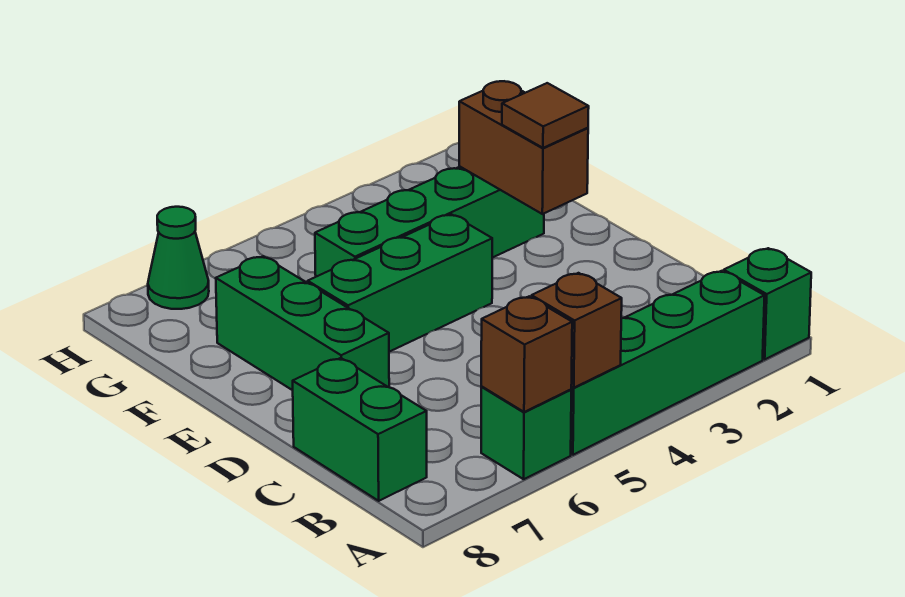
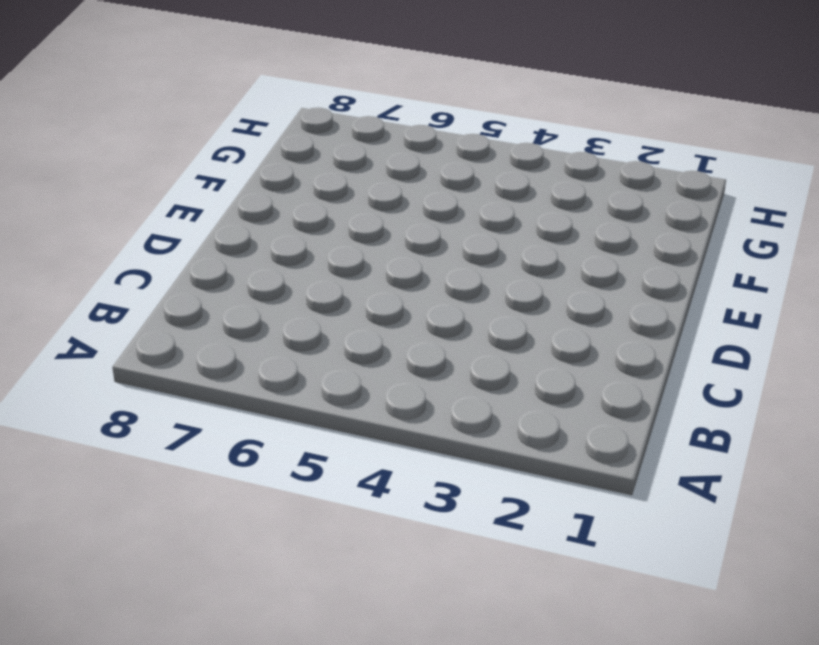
none -> green 1x1 brick [724,248,811,359]
none -> green 1x4 brick [571,271,764,455]
none -> green 1x1 brick [481,387,571,479]

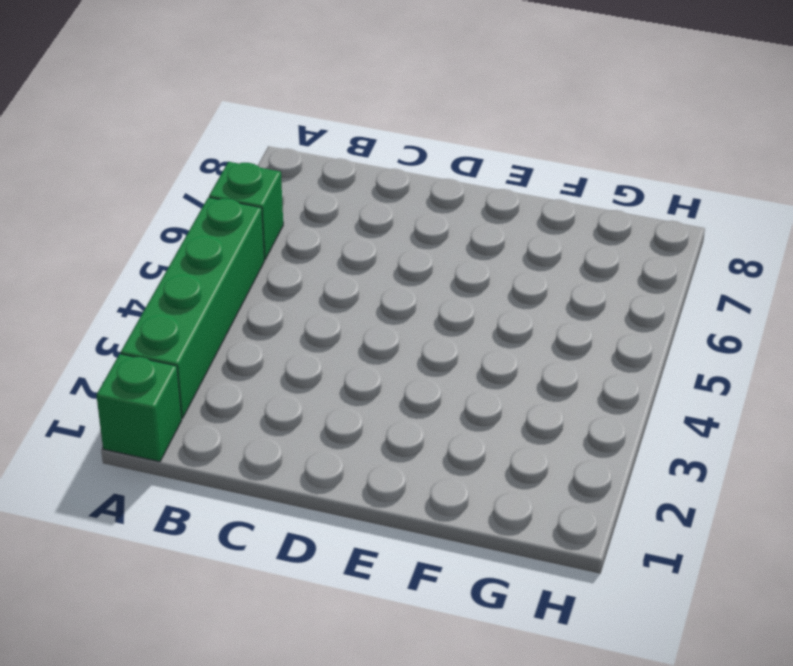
none -> green 1x2 brick [293,358,427,501]
none -> green 1x3 brick [216,256,389,390]
none -> green 1x3 brick [308,214,492,352]

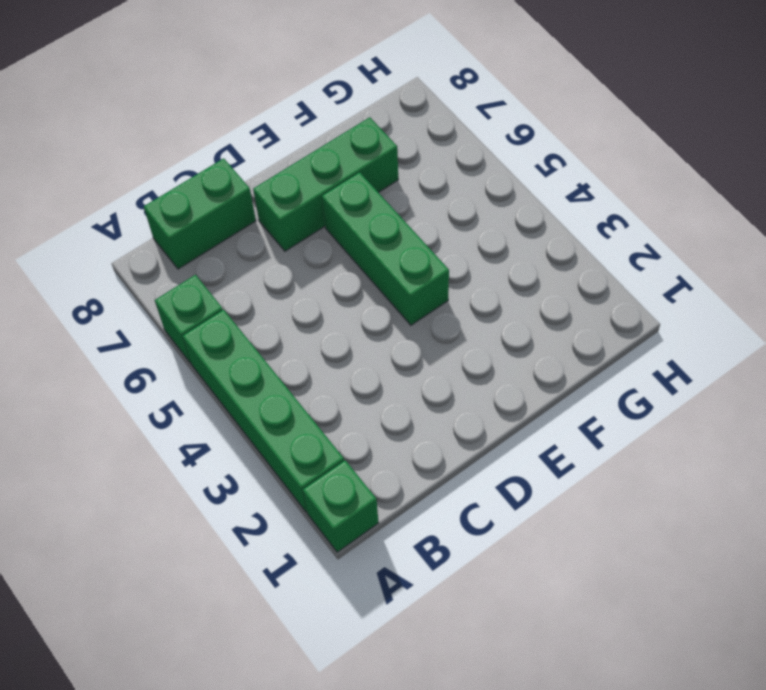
none -> green 1x4 brick [315,167,544,277]
none -> green 1x1 cone [148,207,209,309]
none -> brown 1x1 brick [532,273,622,388]

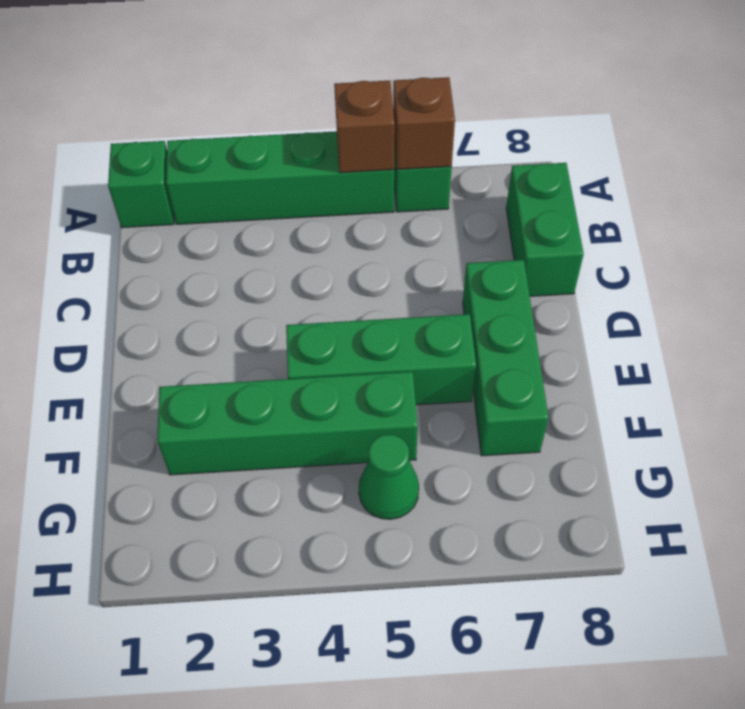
green 1x1 cone [359,434,419,519] -> green 1x1 cone moved to [148,207,209,309]
none -> brown 1x2 brick [459,81,588,214]
none -> brown 1x1 tile [502,83,589,148]

